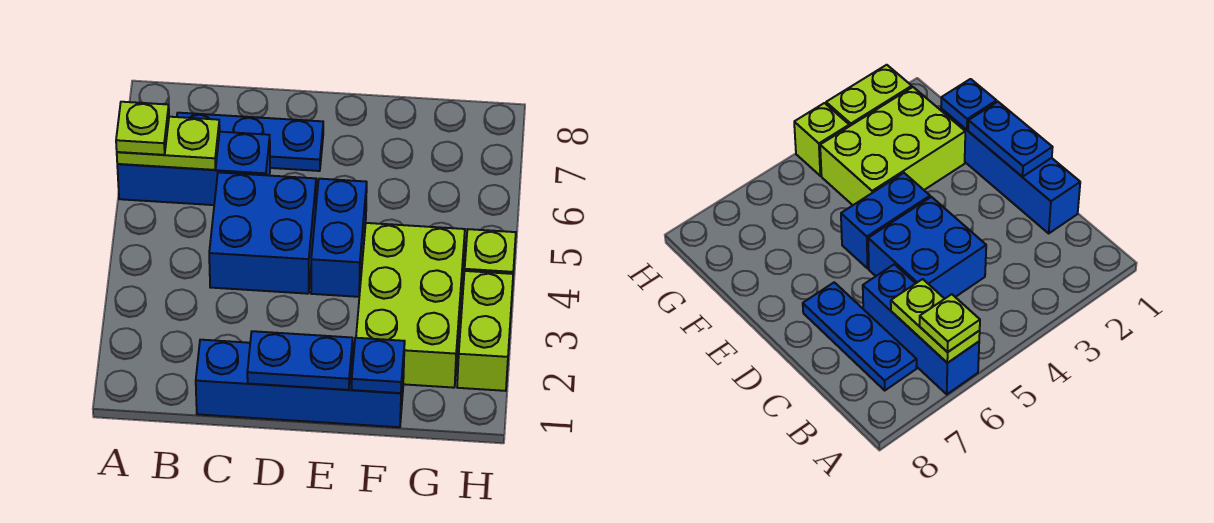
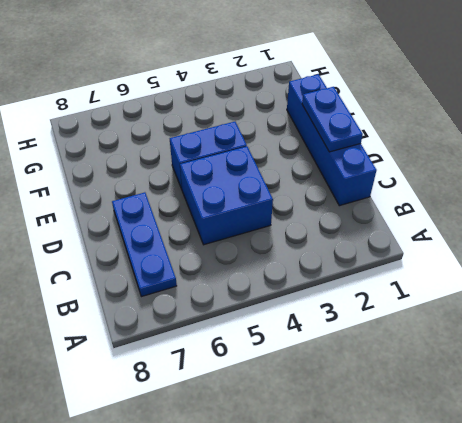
none -> blue 1x3 brick [117,132,270,205]
none -> lime 2x3 brick [356,223,465,388]
none -> lime 1x2 brick [457,271,513,391]

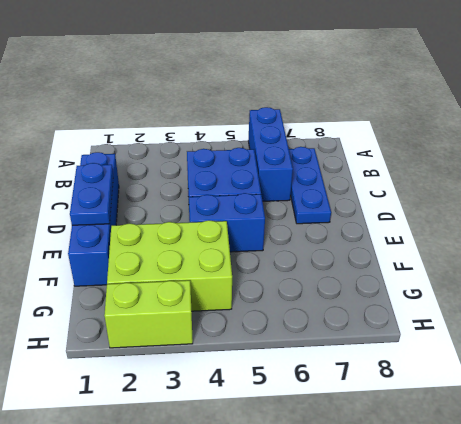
none -> lime 1x1 brick [465,229,516,274]
none -> lime 1x2 plate [117,117,220,170]
none -> blue 1x1 plate [352,338,405,393]

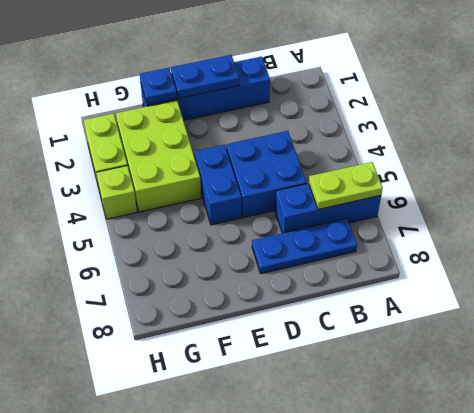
none -> lime 1x1 plate [116,102,169,155]

